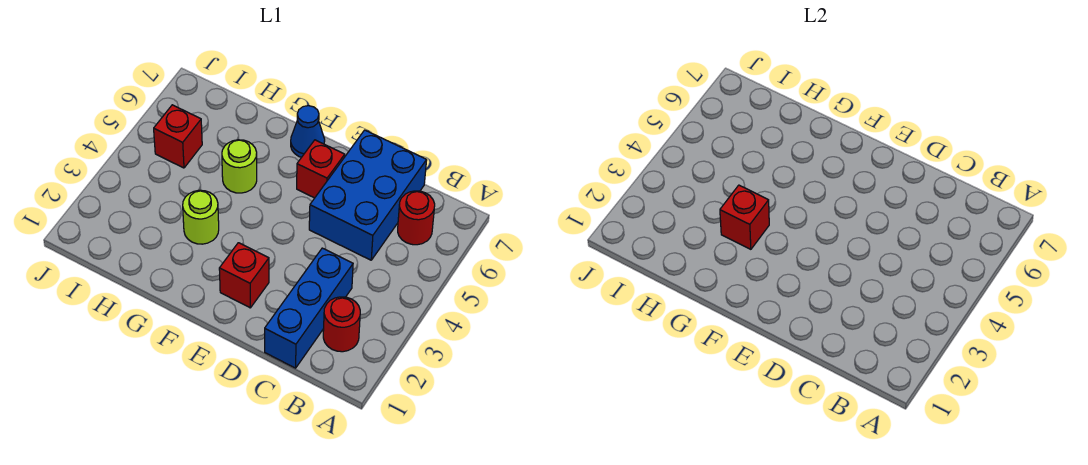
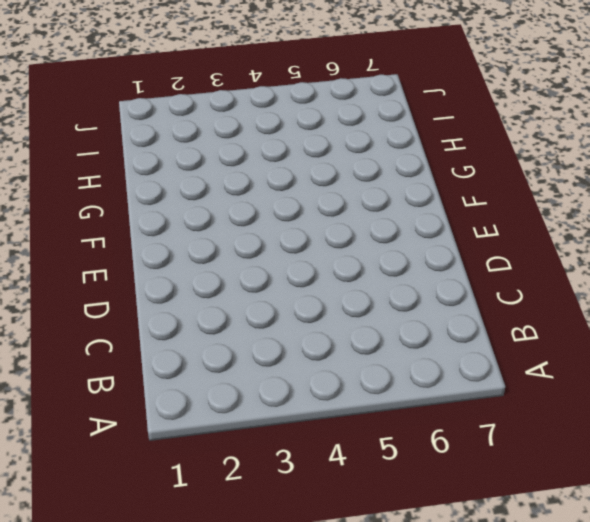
none -> red 1x1 round brick [323,297,360,352]
none -> red 1x1 round brick [398,191,435,245]

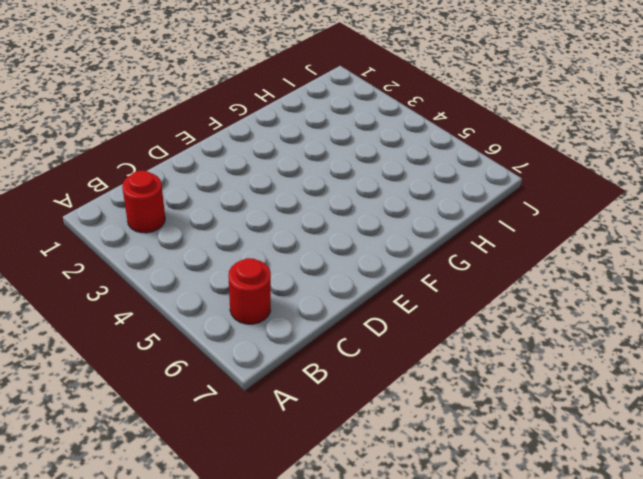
none -> blue 1x3 brick [265,248,353,368]
none -> blue 2x3 brick [309,130,427,260]

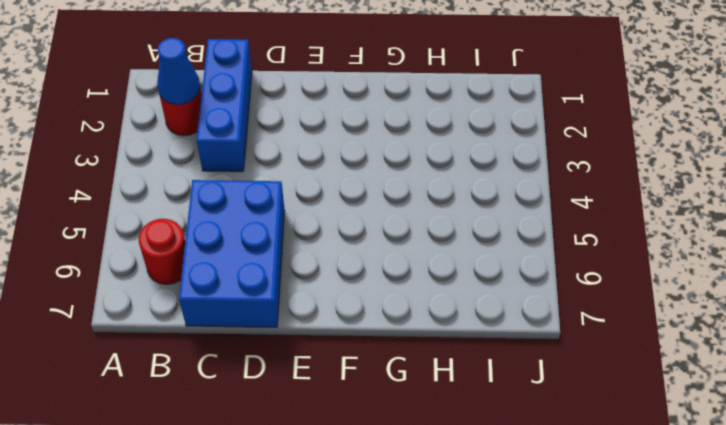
blue 1x1 cone [157,38,200,105] -> blue 1x1 cone moved to [291,106,325,157]
none -> red 1x1 brick [219,243,269,308]
none -> red 1x1 brick [297,140,345,198]

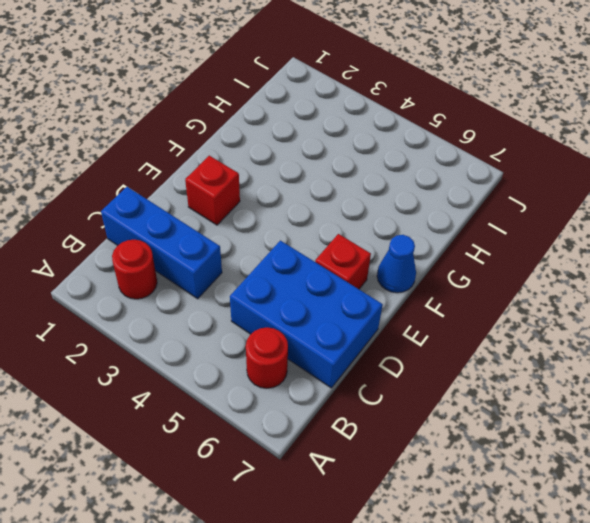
none -> lime 1x1 round brick [183,190,219,244]
none -> lime 1x1 round brick [222,140,257,193]

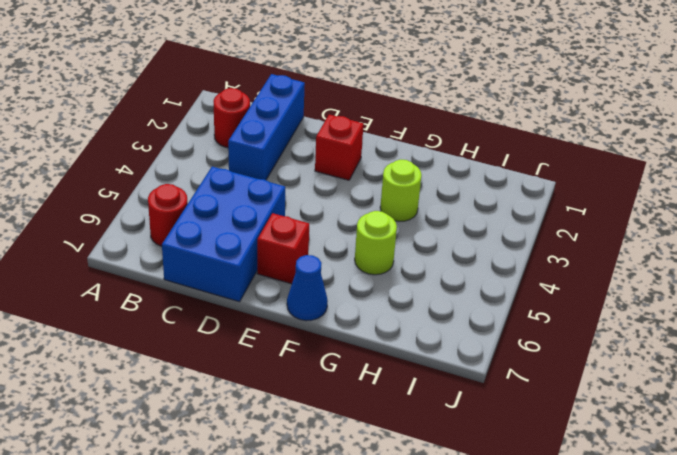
none -> red 1x1 brick [154,105,202,168]
none -> red 1x1 brick [720,185,769,249]

